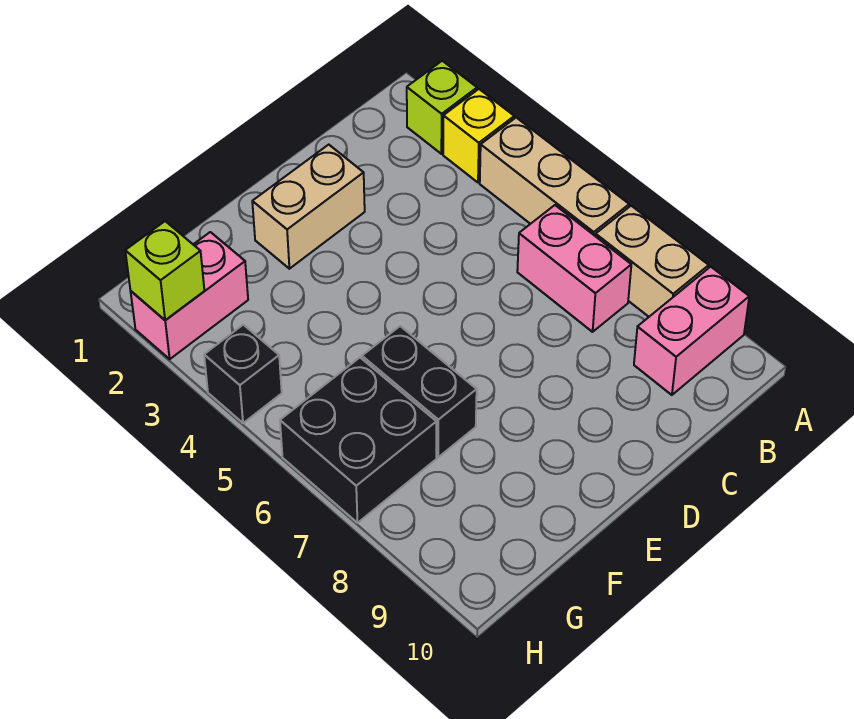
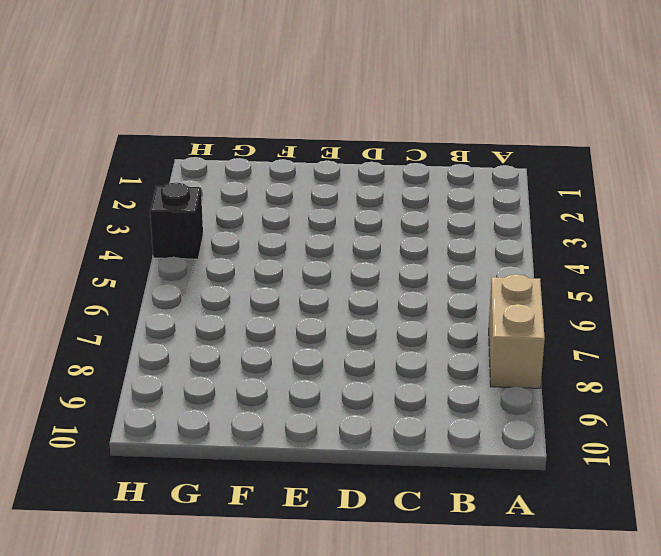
none -> lime 1x1 brick [407,61,477,154]
none -> yellow 1x1 brick [443,89,514,182]
none -> tan 1x3 brick [480,118,629,236]

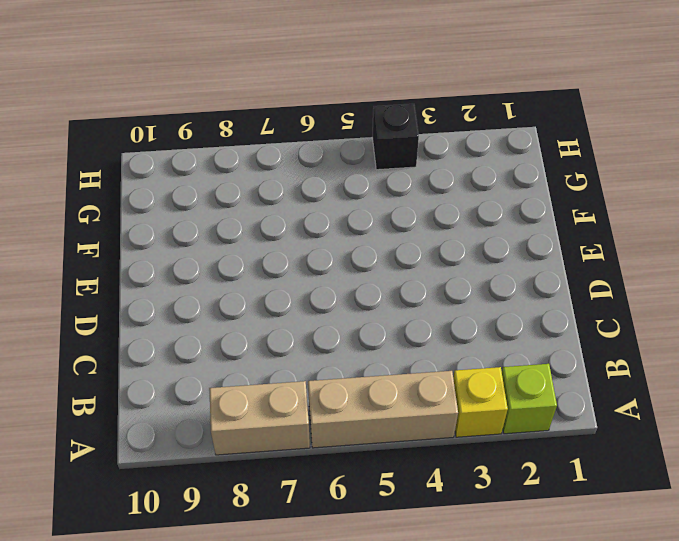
none -> pink 1x2 brick [634,267,749,395]
none -> pink 1x2 brick [517,205,631,332]
none -> tan 1x2 brick [252,145,365,269]

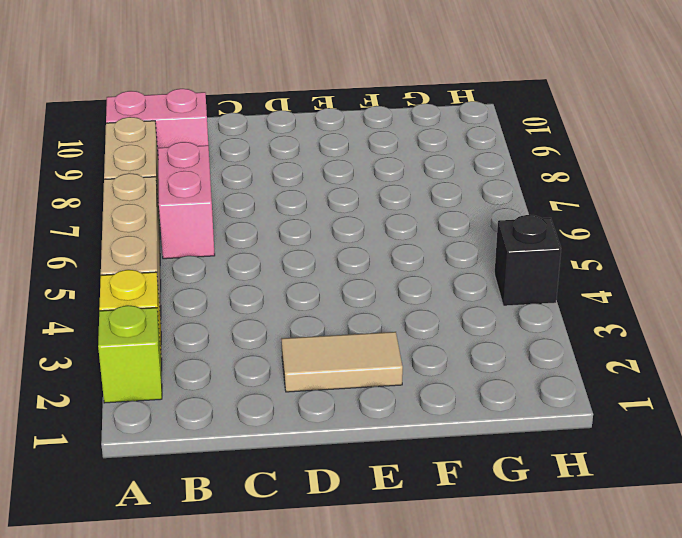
tan 1x2 tile [282,332,403,392] -> tan 1x2 brick [252,145,365,269]
none -> black 1x2 brick [362,326,477,457]
none -> pink 1x2 brick [131,232,248,359]
none -> black 2x2 brick [280,358,436,523]

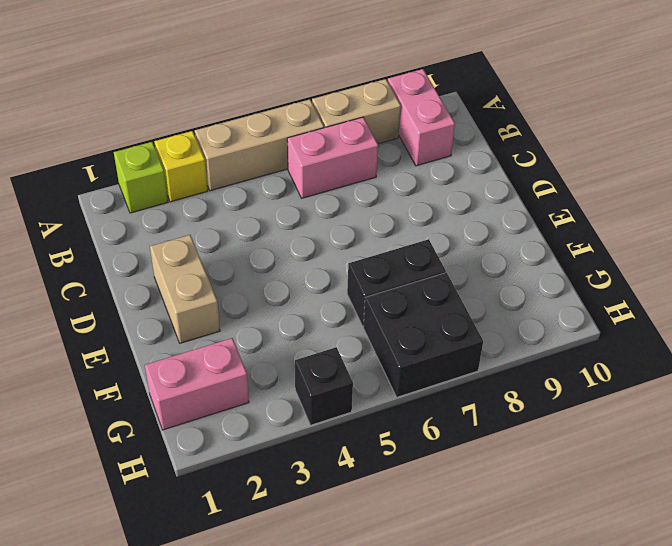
pink 1x2 brick [145,338,249,430] -> pink 1x2 brick turned to [131,232,248,359]
none -> lime 1x1 brick [125,221,204,320]

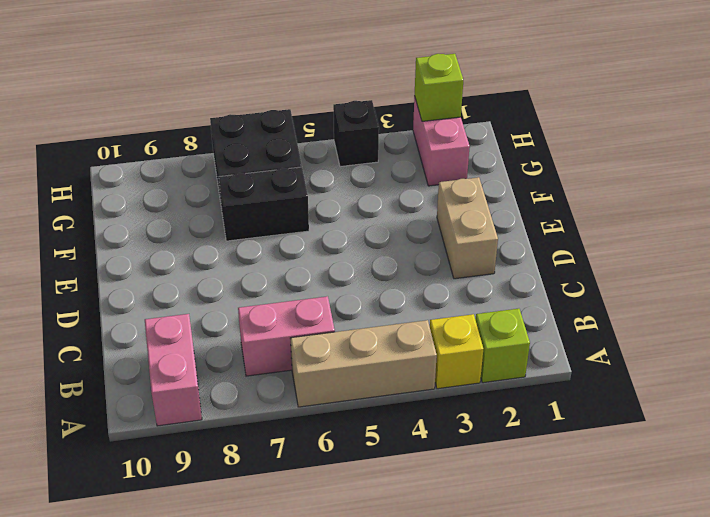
none -> tan 1x2 brick [596,206,709,317]

